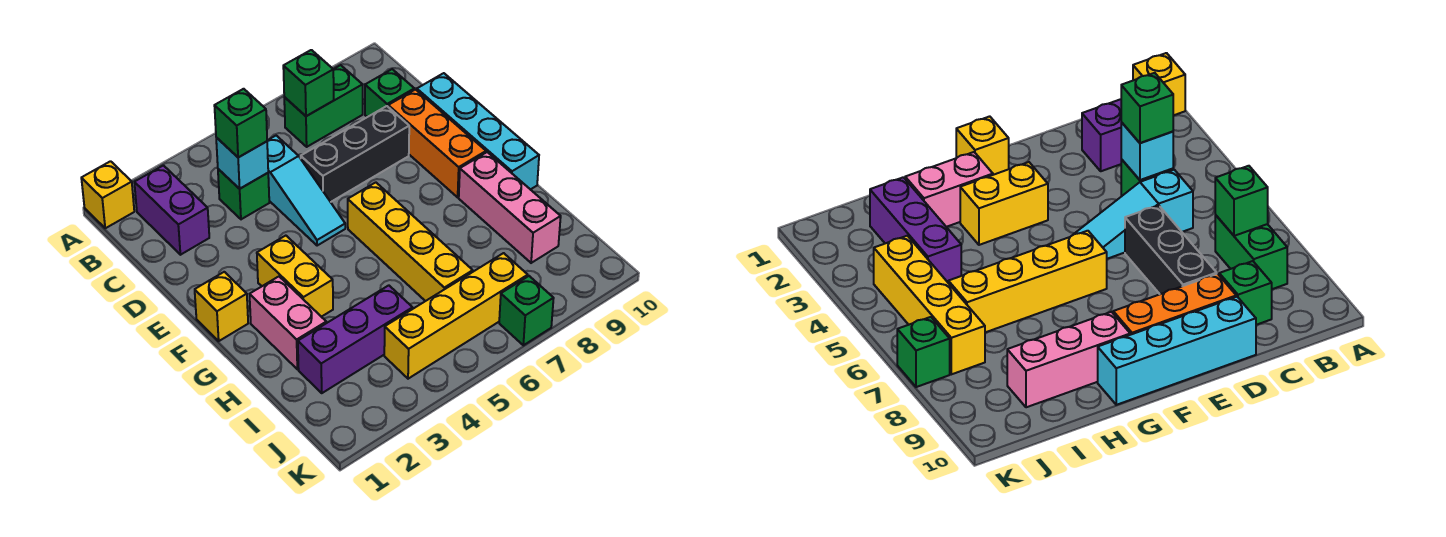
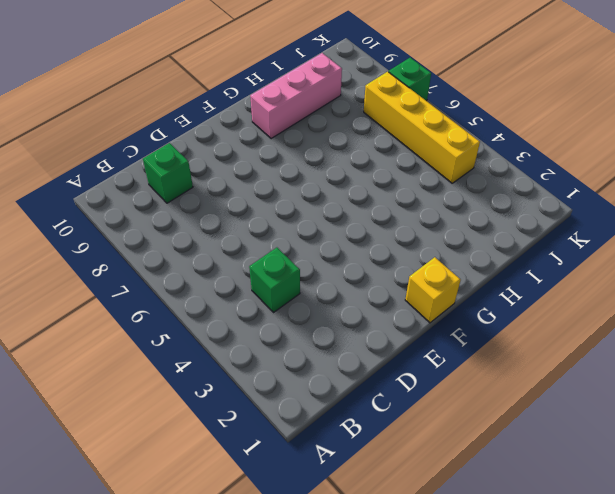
none -> yellow 1x1 brick [81,161,134,228]
none -> purple 1x2 brick [134,165,209,255]
none -> green 1x2 brick [284,65,363,147]

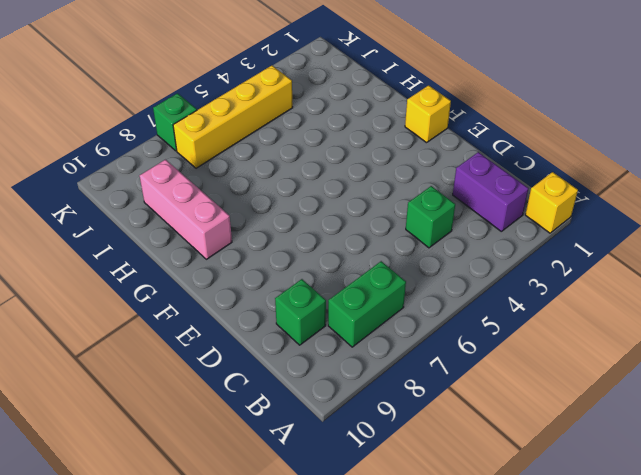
none -> cyan 1x3 slope [267,136,345,246]
none -> black 1x3 brick [301,106,409,202]
none -> orange 1x3 brick [388,90,486,197]

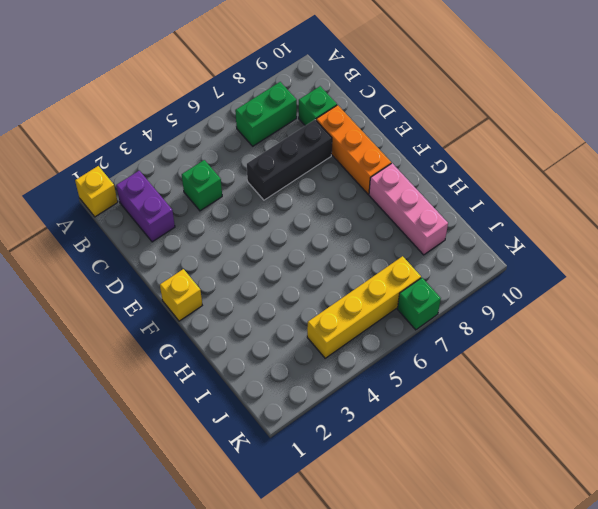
none -> cyan 1x3 slope [267,136,345,246]
none -> cyan 1x4 brick [417,73,539,190]
none -> yellow 1x2 brick [257,236,333,317]

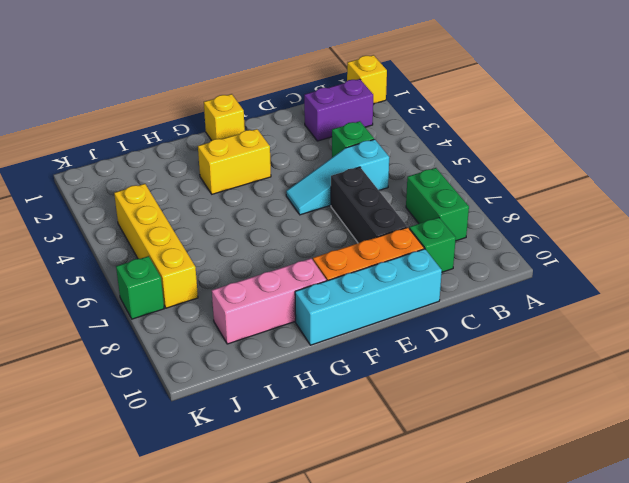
none -> yellow 1x4 brick [348,182,473,301]
none -> pink 1x2 brick [250,277,326,369]
none -> purple 1x3 brick [298,285,413,393]

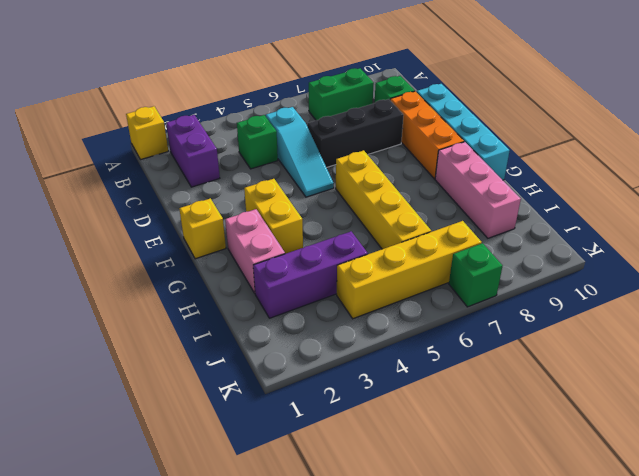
none -> green 1x1 brick [283,50,334,116]
none -> cyan 1x1 brick [216,138,268,189]
none -> green 1x1 brick [214,89,267,158]

